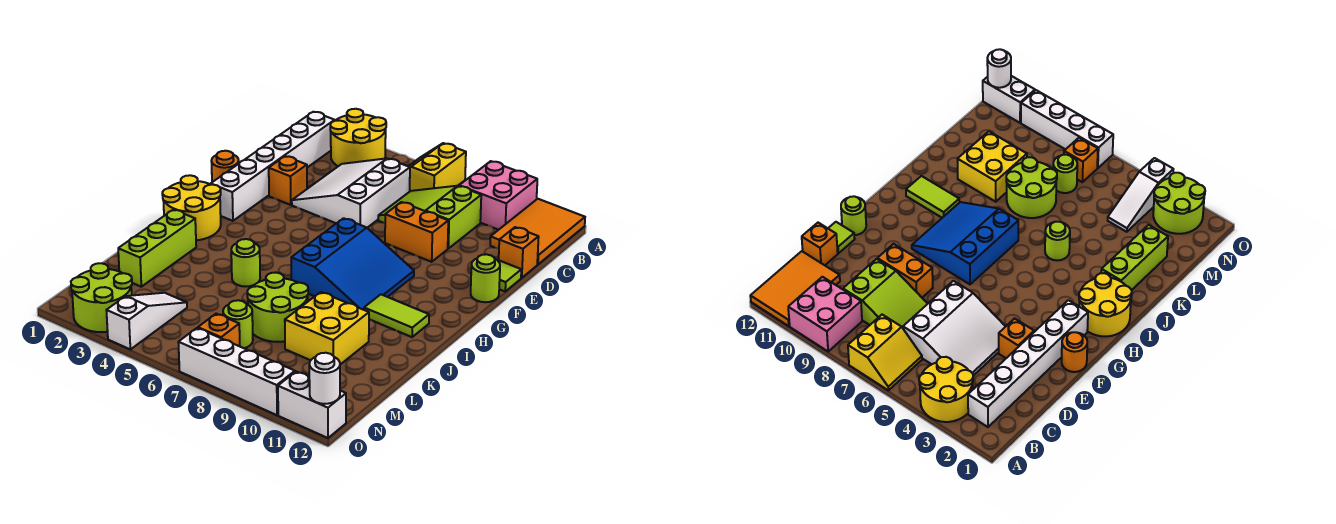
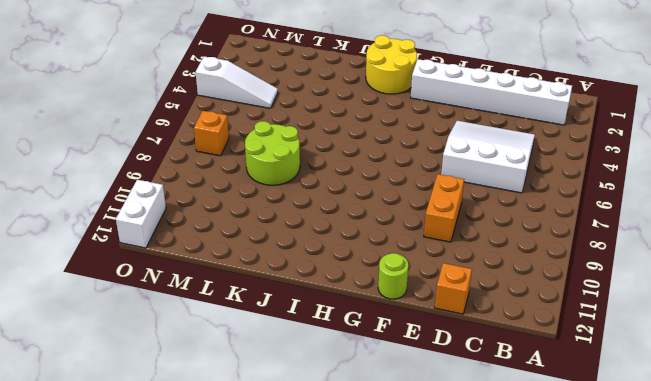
none -> yellow 2x2 round brick [330,109,386,166]
none -> yellow 2x2 slope [408,143,466,191]
none -> pink 2x2 brick [459,161,537,230]

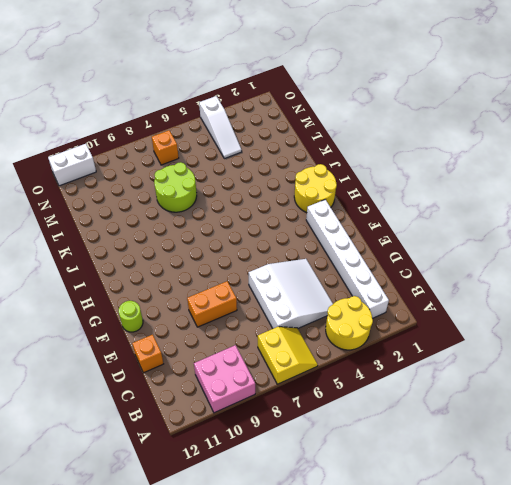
none -> orange 2x3 tile [490,199,585,265]
none -> lime 2x3 slope [378,186,481,248]
none -> orange 1x1 brick [269,156,307,205]

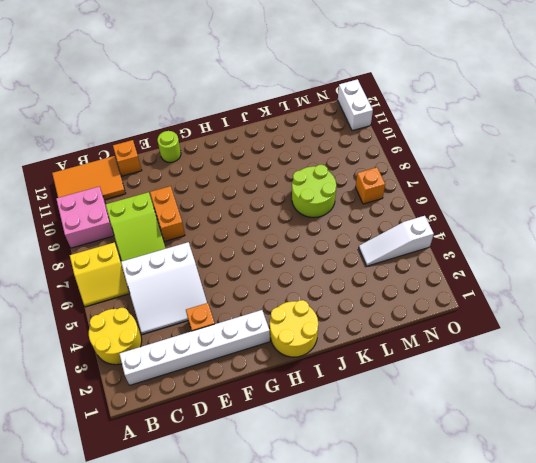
none -> lime 1x1 tile [498,260,521,291]
none -> orange 1x1 round brick [211,151,239,182]
none -> blue 3x3 slope [291,218,414,310]

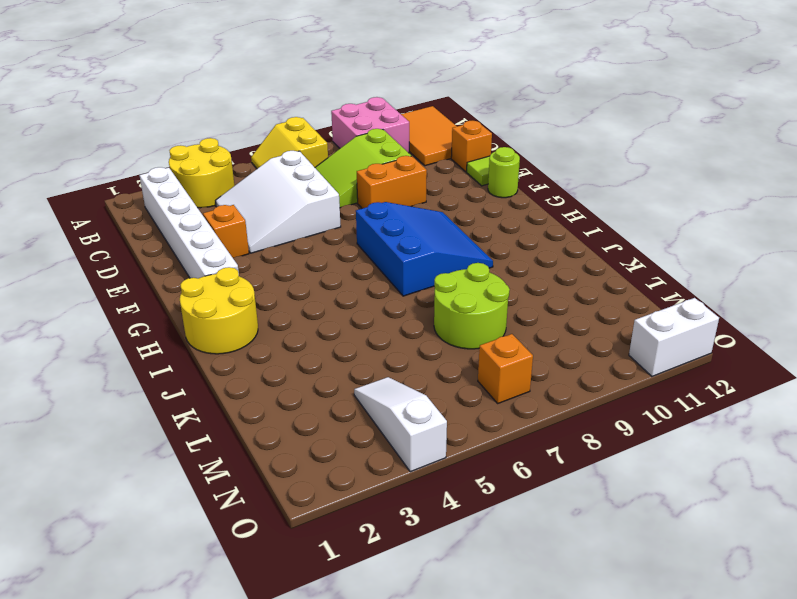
none -> orange 1x1 round brick [211,151,239,182]
none -> lime 1x2 tile [364,294,429,337]
none -> lime 1x3 brick [118,210,196,287]

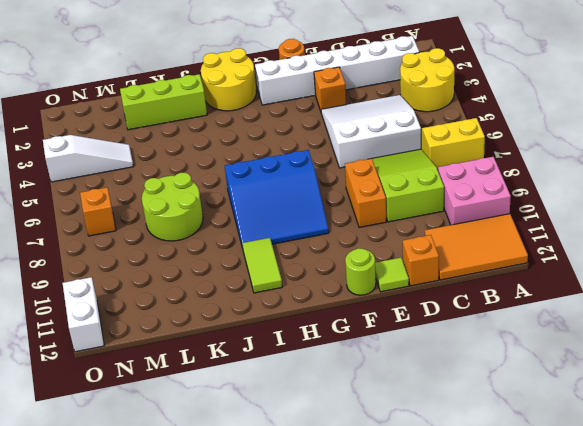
none -> lime 1x1 round brick [231,239,260,287]
none -> yellow 2x2 brick [285,292,369,365]
none -> lime 1x1 round brick [223,300,253,348]

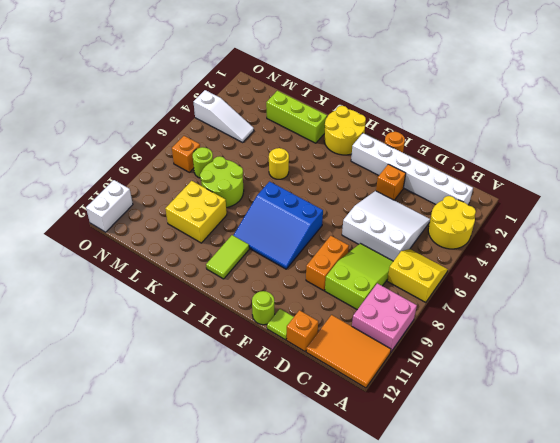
yellow 1x1 round brick [269,148,289,179] -> lime 1x1 round brick [231,239,260,287]
none -> lime 2x2 round brick [71,263,132,332]
none -> white 1x4 brick [178,328,295,415]
none -> white 1x1 round brick [309,353,340,404]

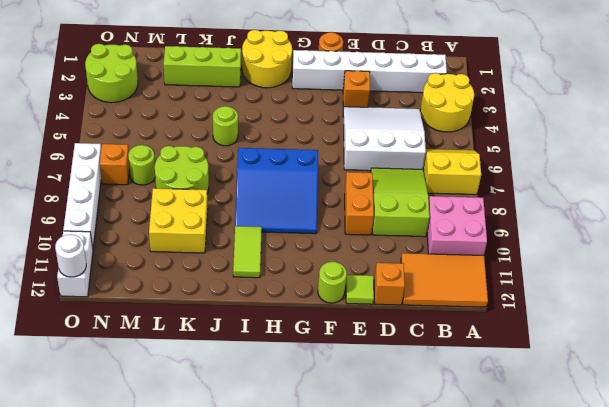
none -> white 1x3 slope [106,293,187,349]

